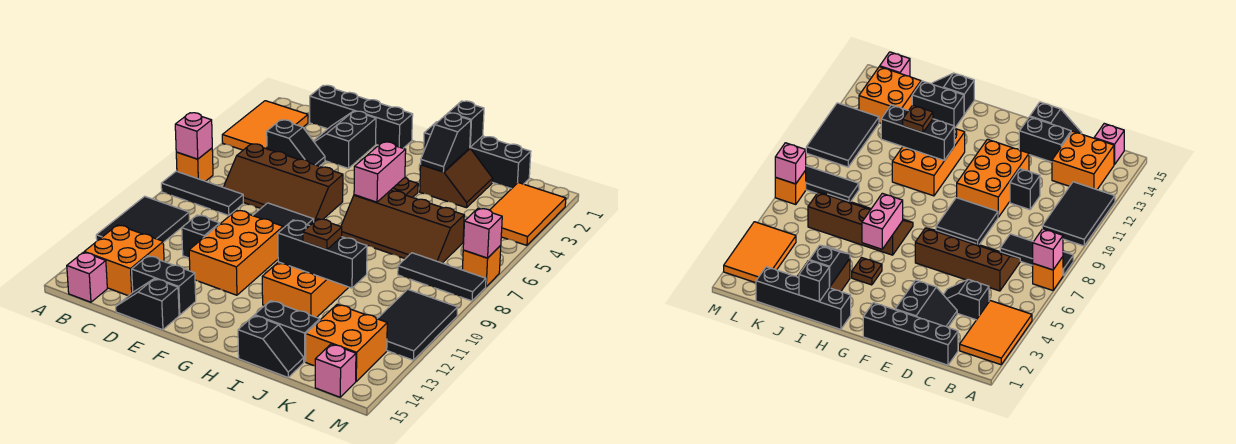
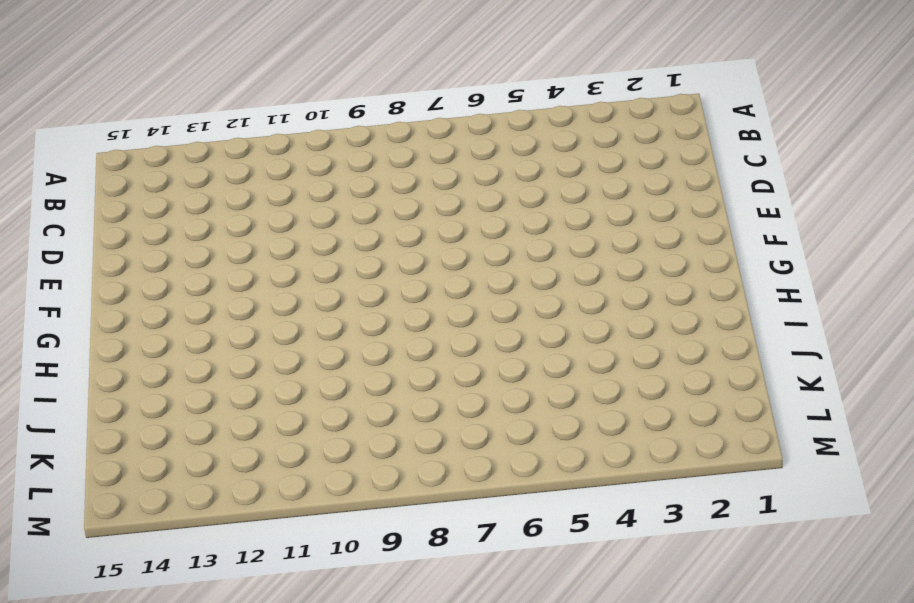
none -> orange 2x3 tile [222,101,308,150]
none -> orange 1x1 brick [176,148,213,181]
none -> black 1x3 tile [161,171,243,216]
none -> black 2x3 tile [96,196,189,243]

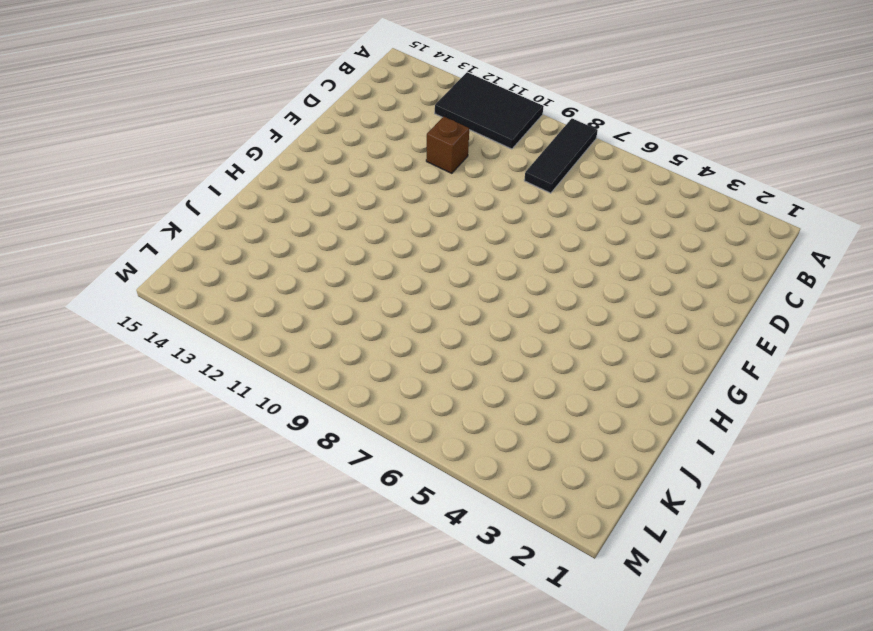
brown 1x1 brick [426,117,469,173] -> black 1x1 brick [182,215,220,258]
none -> orange 2x3 tile [222,101,308,150]
none -> orange 1x1 brick [176,148,213,181]
none -> orange 2x2 brick [84,225,164,296]
none -> pink 1x1 brick [67,252,107,302]

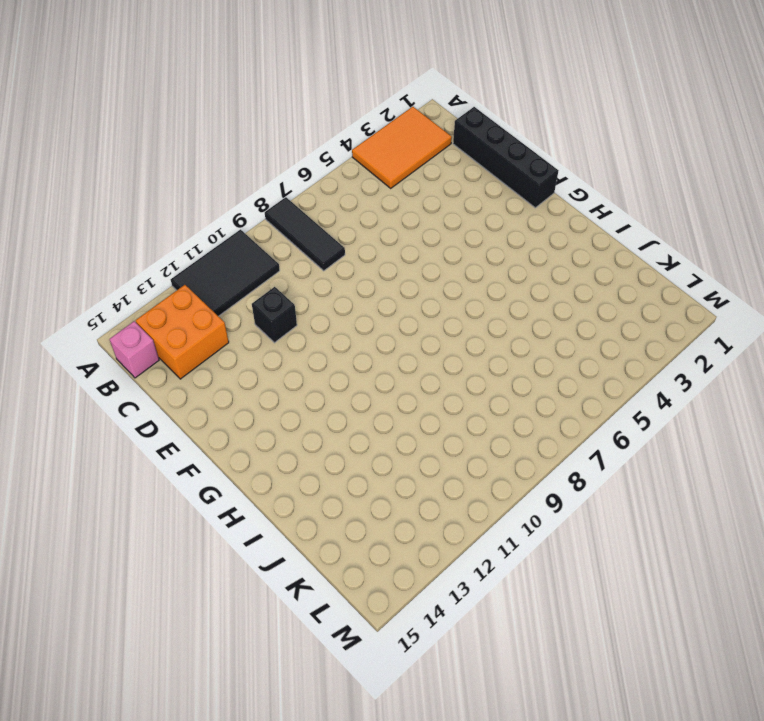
none -> orange 1x1 brick [176,148,213,181]
none -> black 1x2 slope [267,120,325,166]
none -> brown 2x4 slope [223,144,343,222]
none -> black 2x2 slope [314,111,376,168]

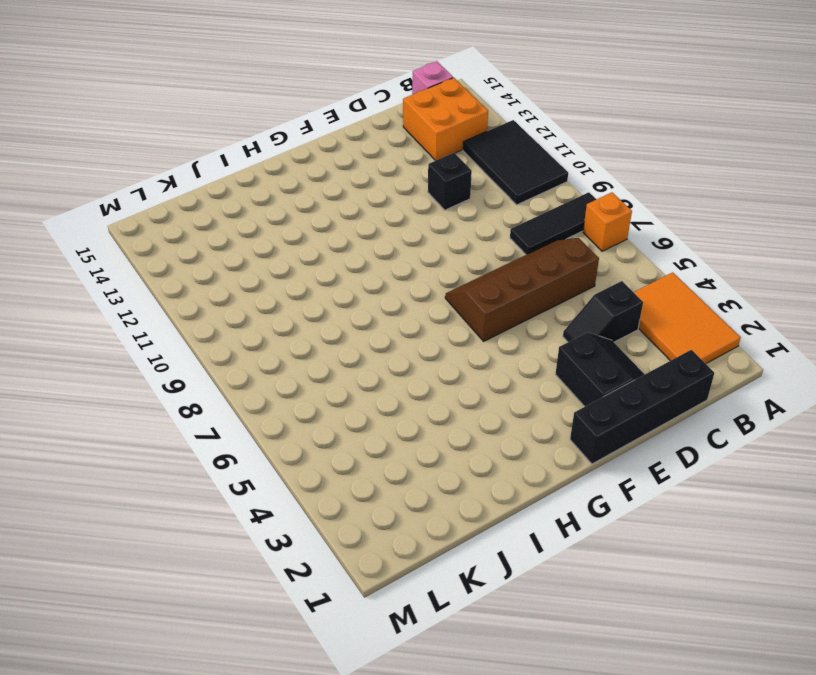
none -> black 1x2 brick [132,256,196,315]
none -> black 1x2 slope [116,279,179,330]
none -> black 2x2 tile [253,203,314,228]
none -> orange 2x3 brick [189,210,283,295]

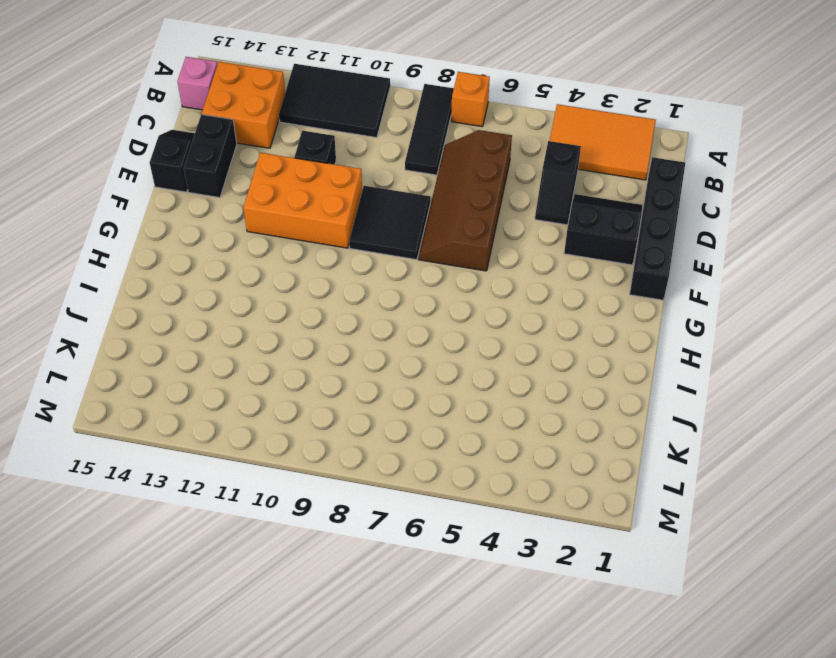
none -> black 1x4 brick [424,122,531,189]
none -> brown 1x1 plate [391,178,418,198]
none -> brown 2x4 slope [341,190,464,263]
none -> orange 2x3 brick [262,262,349,317]

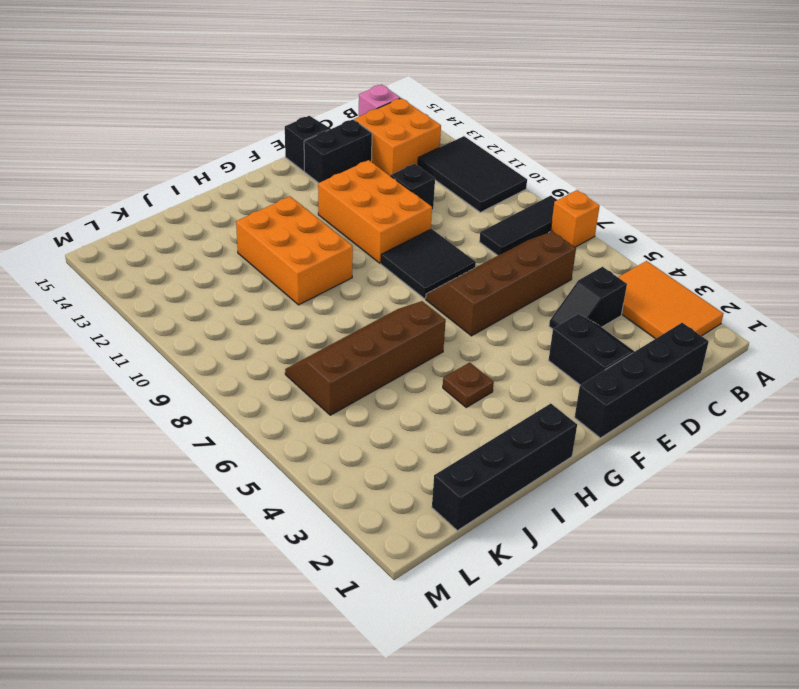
none -> brown 2x2 slope [420,148,493,208]
none -> black 1x2 brick [255,301,320,362]
none -> black 1x2 slope [238,315,304,377]
none -> black 1x3 tile [398,253,486,301]

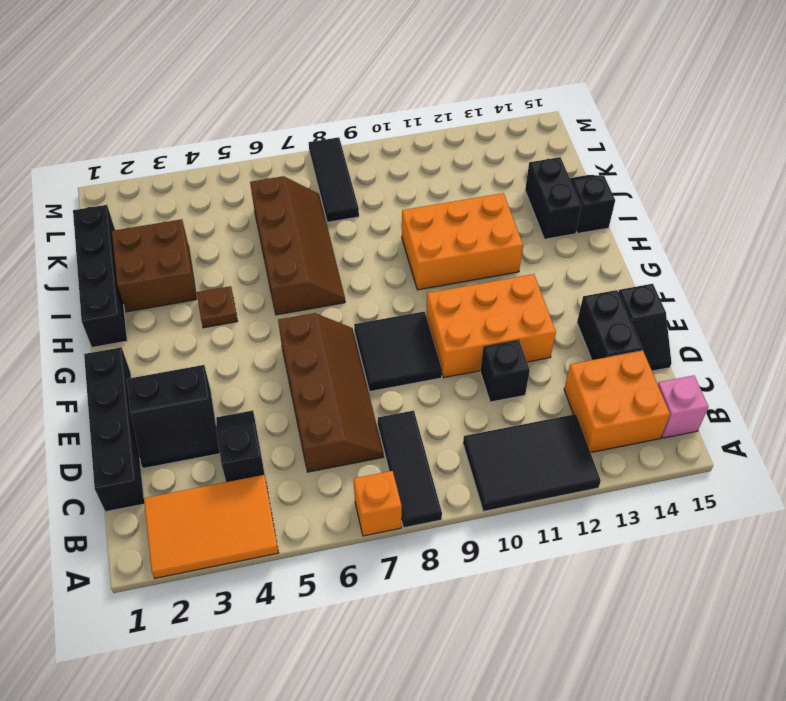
brown 2x2 brick [112,219,197,312] -> brown 2x2 slope [420,148,493,208]
none -> orange 2x2 brick [306,305,387,381]
none -> orange 2x3 tile [490,183,566,245]
none -> black 2x3 tile [377,289,458,360]
none -> pink 1x1 brick [315,344,356,397]

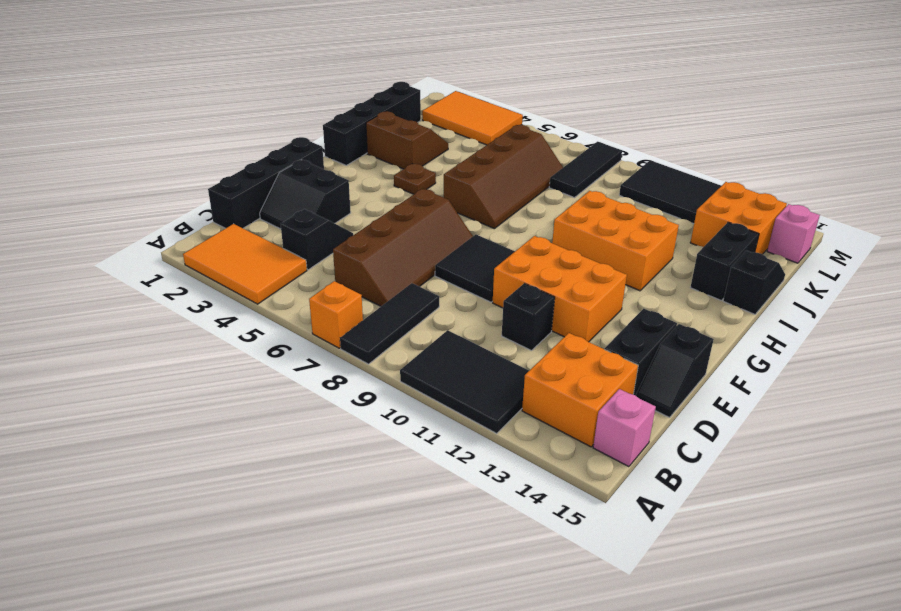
none -> orange 1x1 brick [462,246,501,287]
none -> pink 1x1 brick [175,113,212,159]
none -> pink 1x2 brick [354,142,406,202]
none -> black 1x3 brick [278,220,367,288]

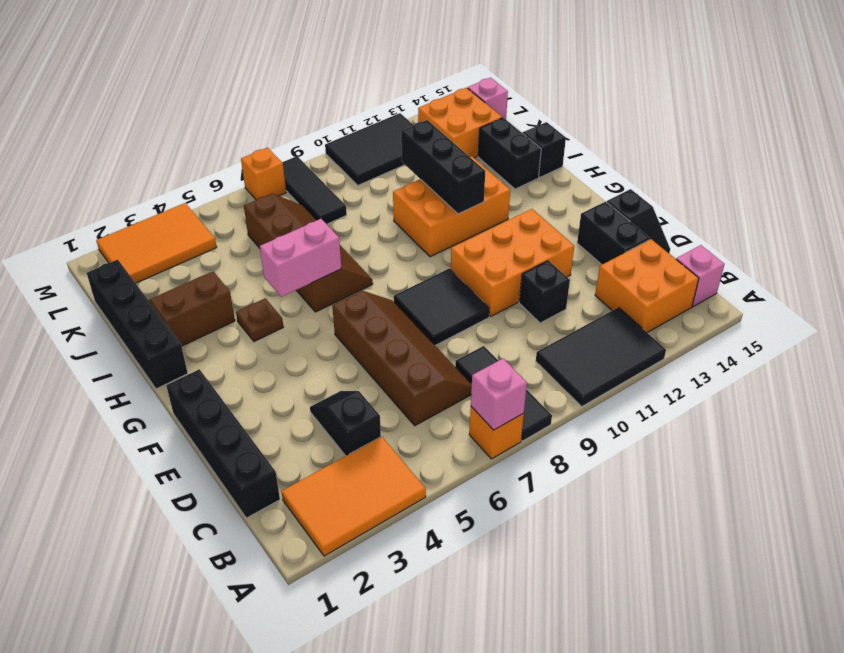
none -> black 2x2 slope [314,111,376,168]
none -> black 1x1 brick [449,101,484,147]
none -> black 1x2 slope [421,113,471,172]
none -> pink 1x1 brick [463,208,502,258]

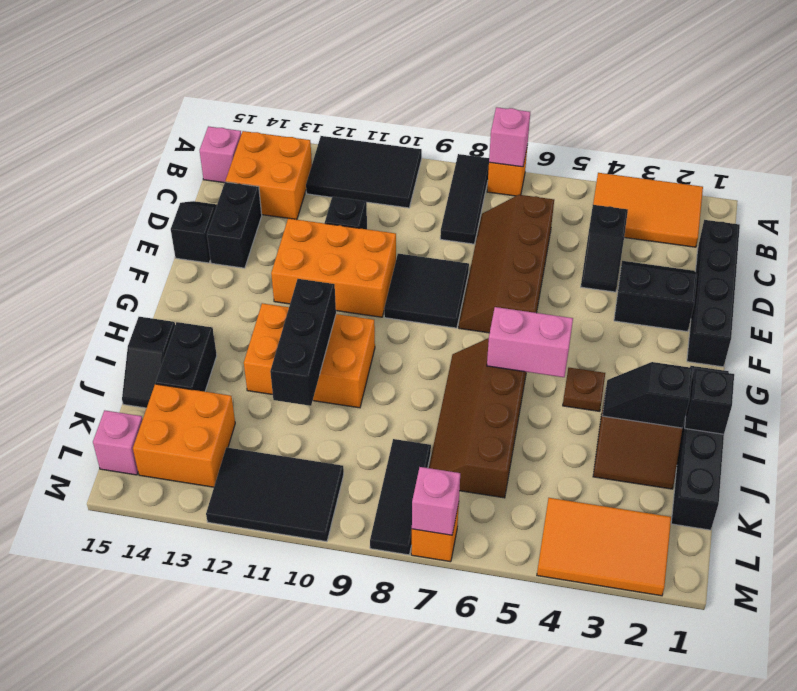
none -> brown 1x1 plate [303,219,342,250]

